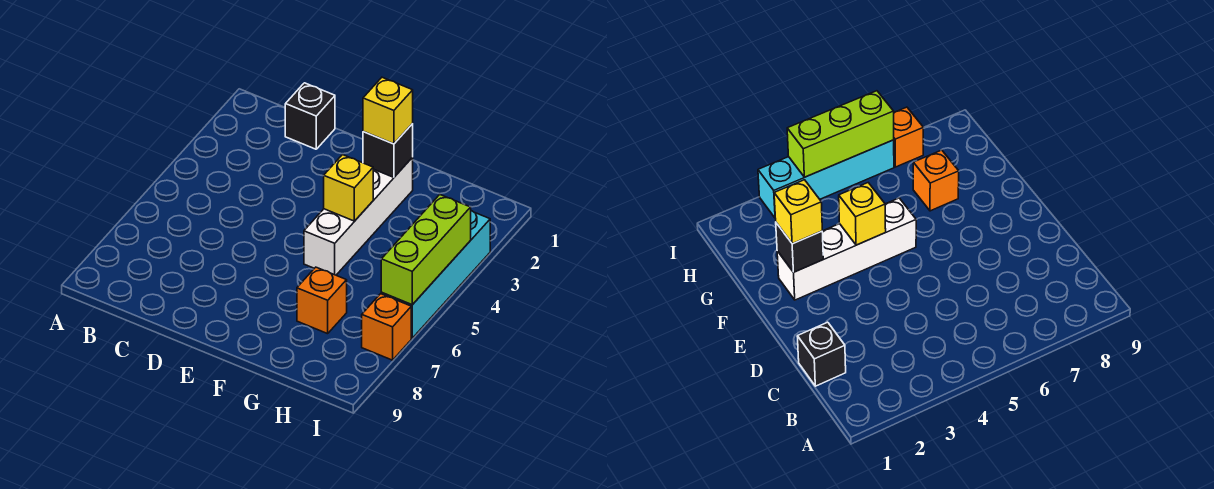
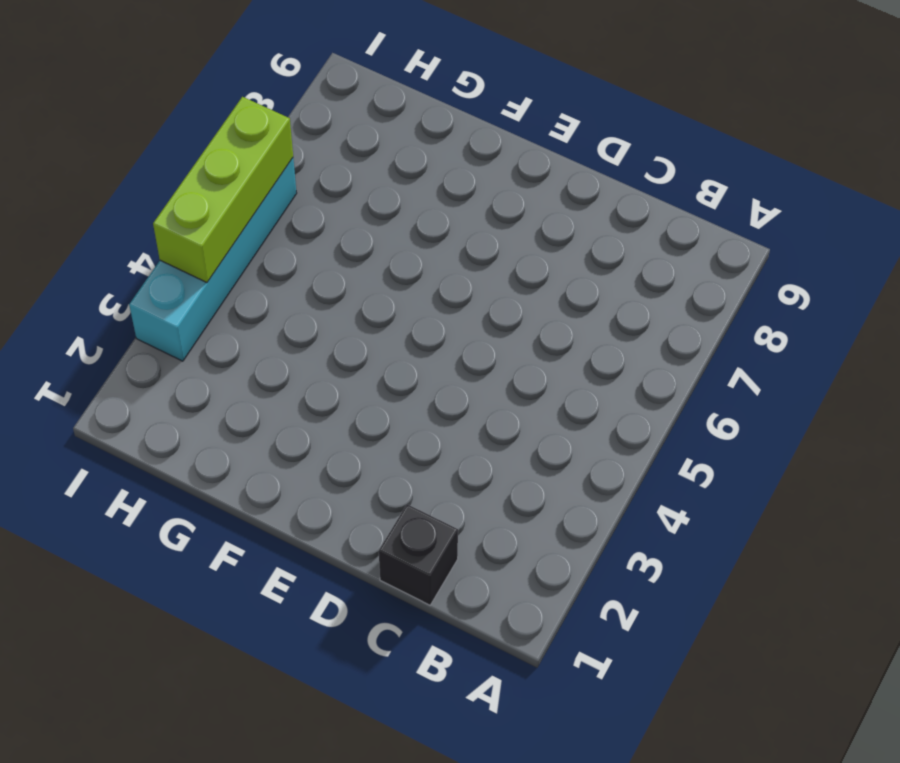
none -> white 1x4 brick [304,157,413,275]
none -> orange 1x1 brick [297,267,347,334]

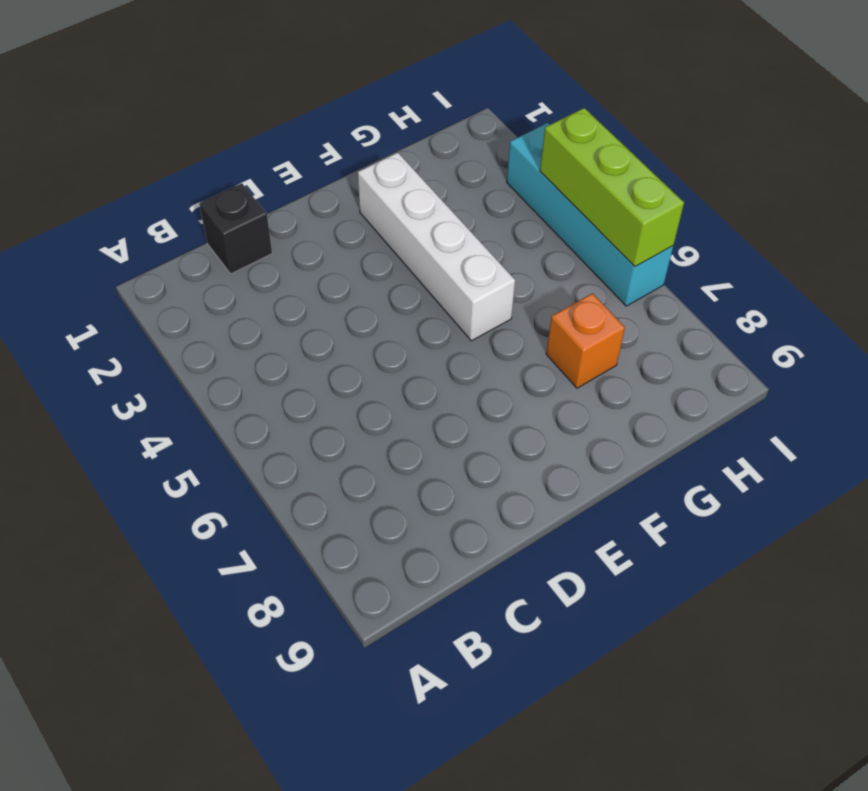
none -> orange 1x1 brick [362,294,411,360]
none -> black 1x1 brick [363,124,413,177]

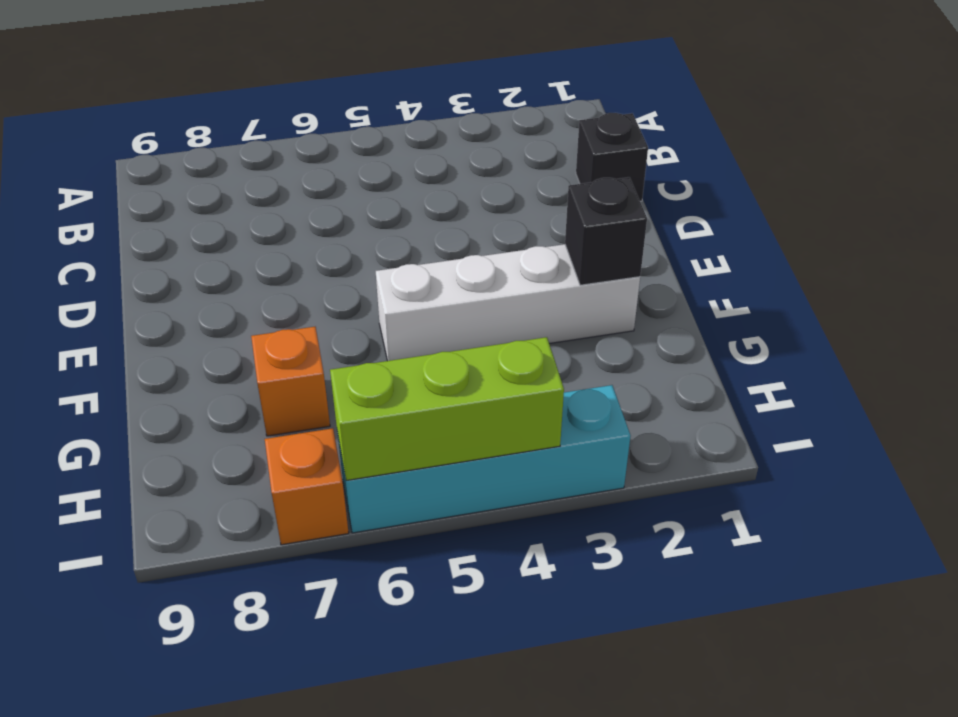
none -> yellow 1x1 brick [324,155,373,221]
none -> yellow 1x1 brick [363,77,413,144]

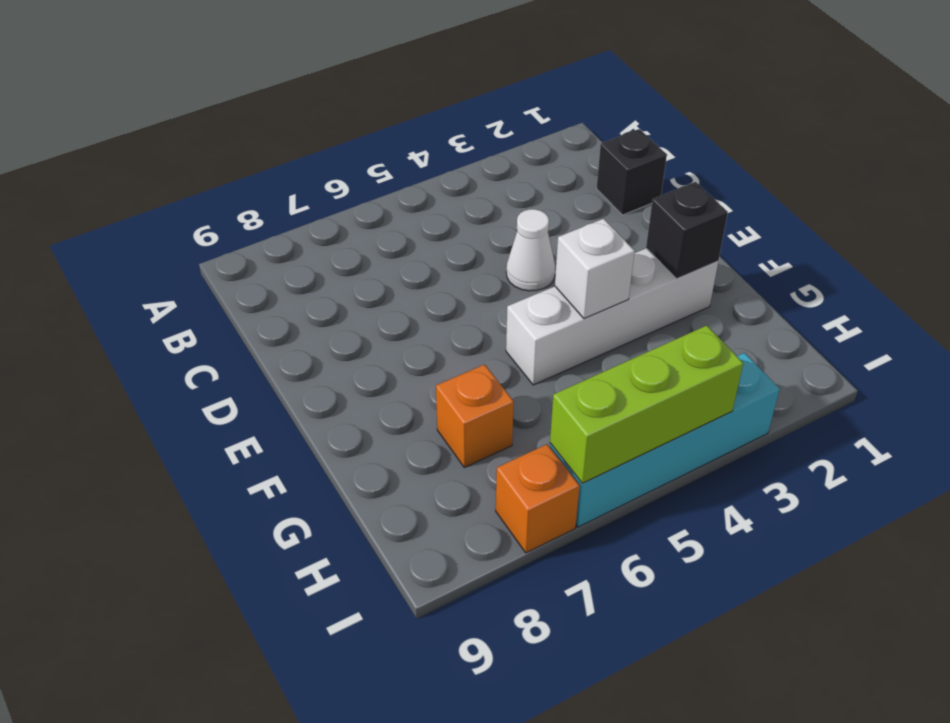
white 1x1 cone [506,209,555,291] -> none
white 1x1 brick [555,219,635,319] -> yellow 1x1 brick [324,155,373,221]
none -> yellow 1x1 brick [363,77,413,144]

